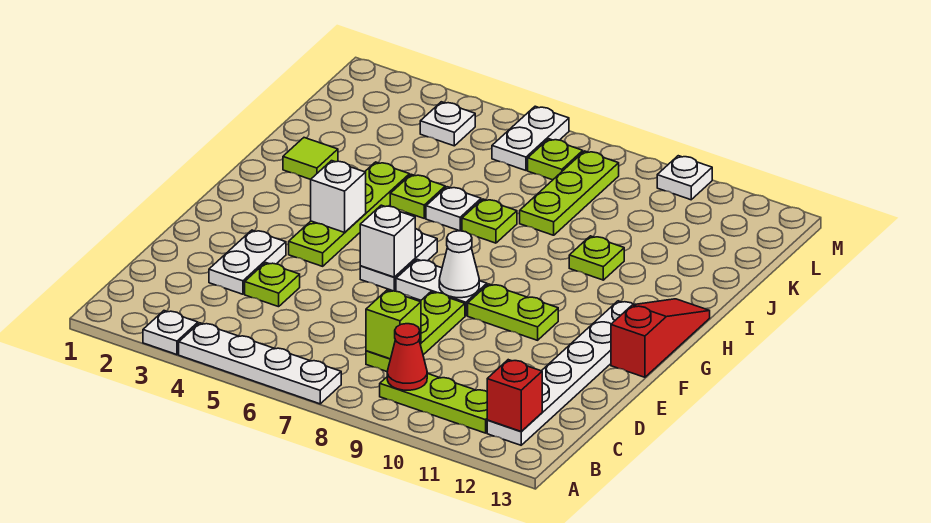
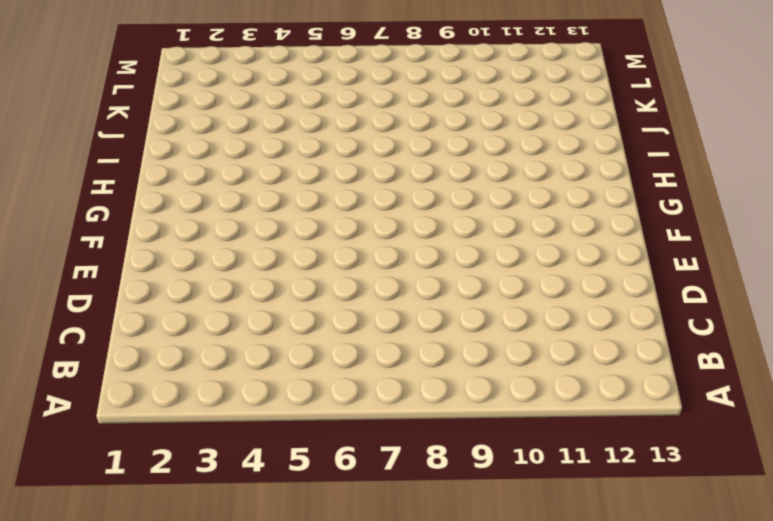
none -> white 1x1 plate [143,311,198,355]
none -> white 1x4 plate [179,323,341,404]
none -> lime 1x3 plate [380,373,487,433]

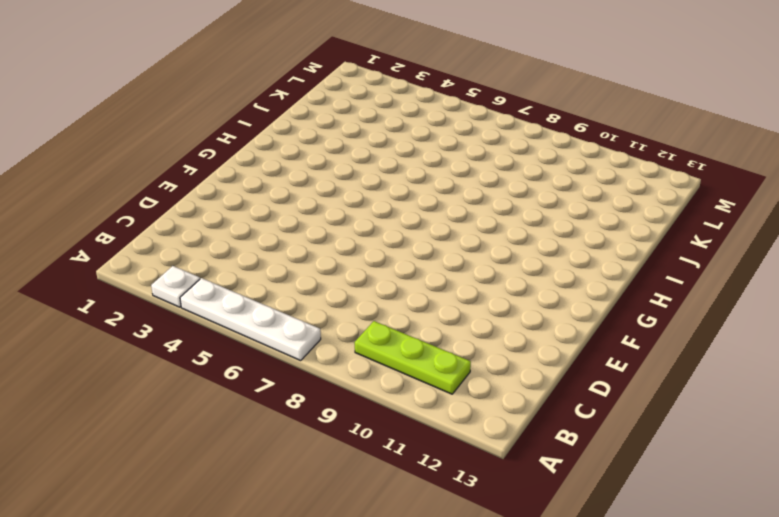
none -> white 1x6 plate [487,301,634,445]
none -> lime 1x3 plate [366,292,465,372]
none -> white 1x2 plate [209,230,286,294]

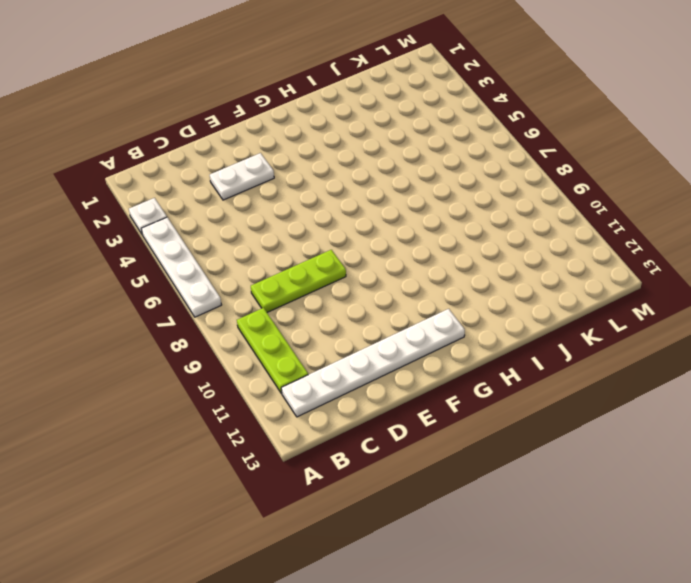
none -> lime 1x1 plate [245,263,300,307]
none -> lime 1x4 plate [289,162,410,266]
none -> white 1x2 plate [360,229,437,291]

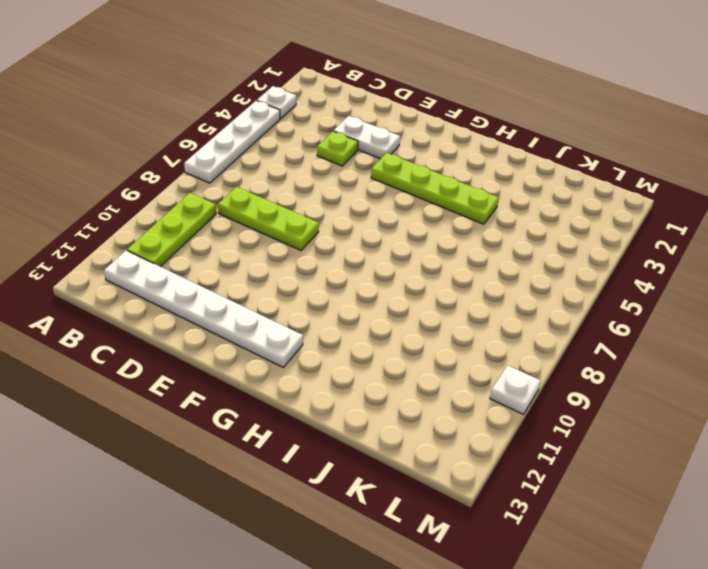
none -> white 1x2 plate [360,229,437,291]
none -> white 1x2 plate [396,259,487,316]
none -> lime 1x2 plate [468,284,558,340]

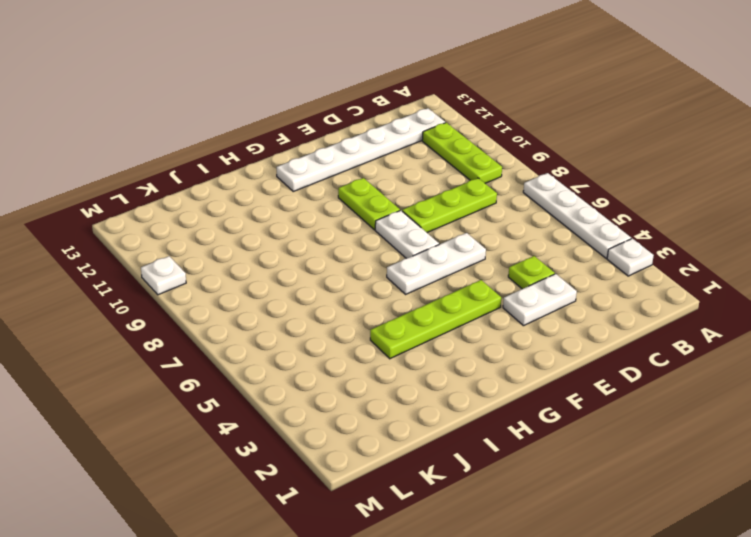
white 1x3 plate [387,233,486,294] -> white 1x2 plate [360,229,437,291]
none -> red 1x3 slope [611,299,710,377]
none -> lime 1x1 tile [283,138,338,179]
none -> lime 1x1 plate [390,174,445,218]

